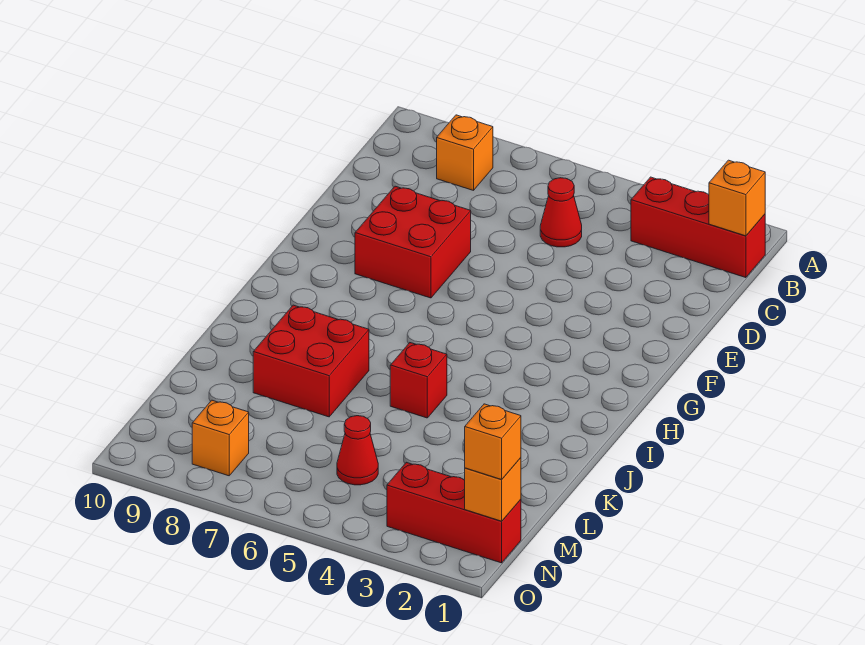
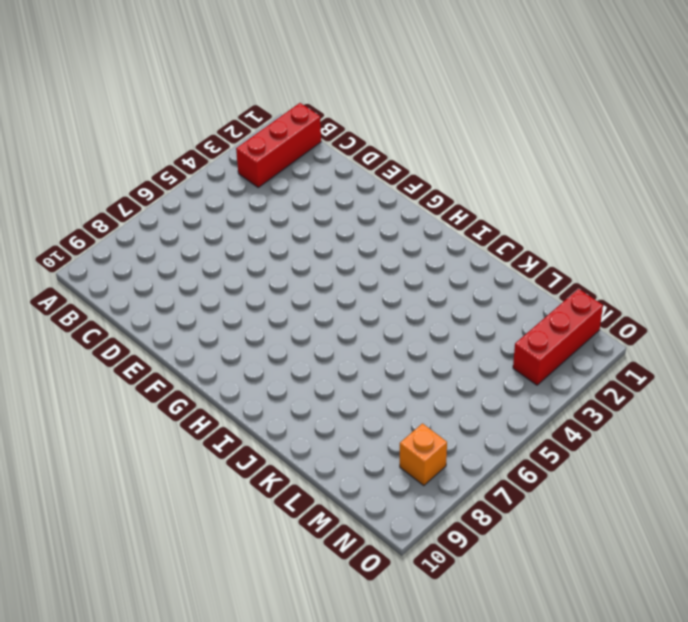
none -> orange 1x1 brick [437,115,493,190]
none -> red 1x1 cone [540,178,582,247]
none -> red 2x2 brick [355,186,471,298]

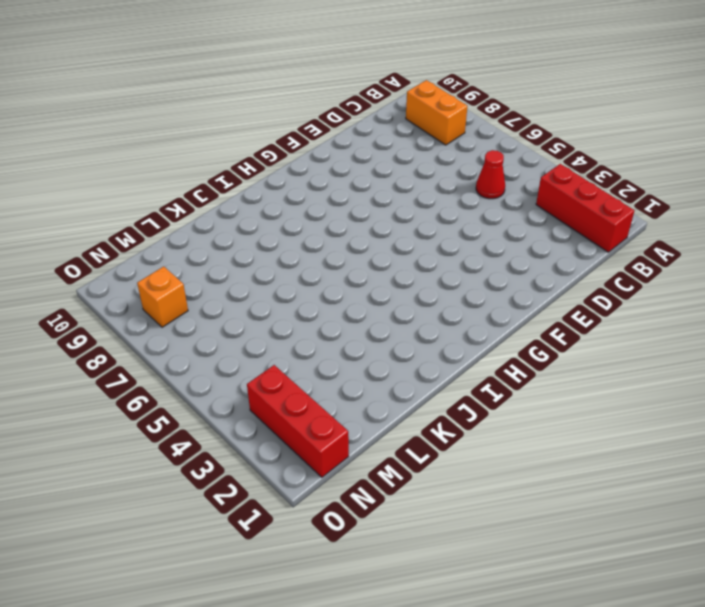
orange 1x2 brick [406,80,467,145] -> orange 1x1 brick [437,115,493,190]
none -> red 2x2 brick [355,186,471,298]
none -> red 1x1 brick [390,343,447,418]
none -> red 2x2 brick [253,305,369,417]

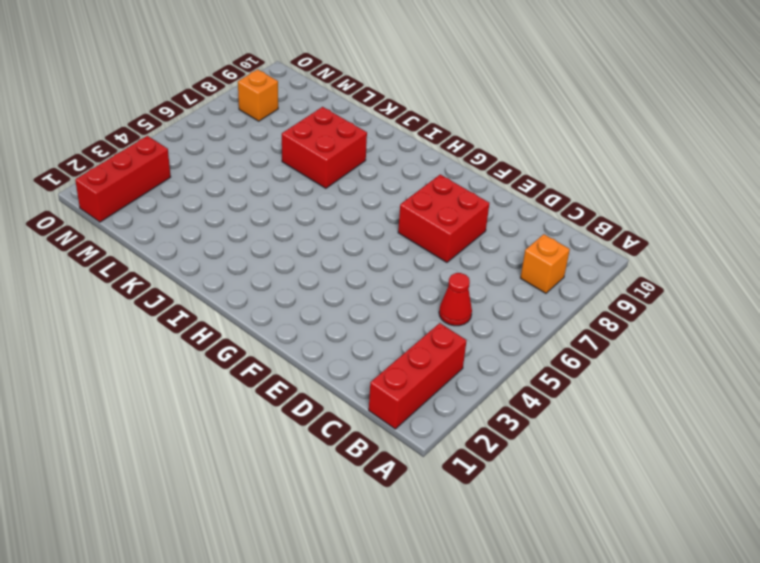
none -> red 1x1 brick [390,343,447,418]
none -> red 1x1 cone [337,416,378,485]
none -> orange 1x1 brick [709,160,765,236]

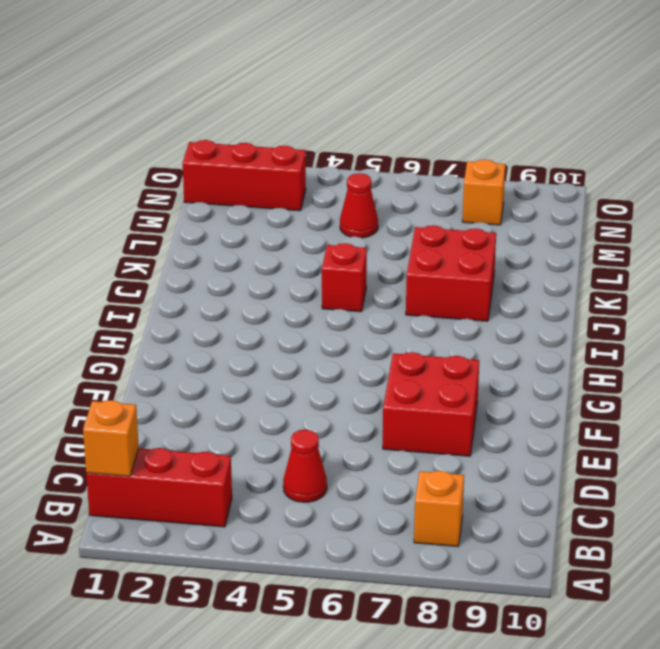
none -> orange 1x1 brick [465,458,521,521]
none -> orange 1x1 brick [465,404,521,479]

